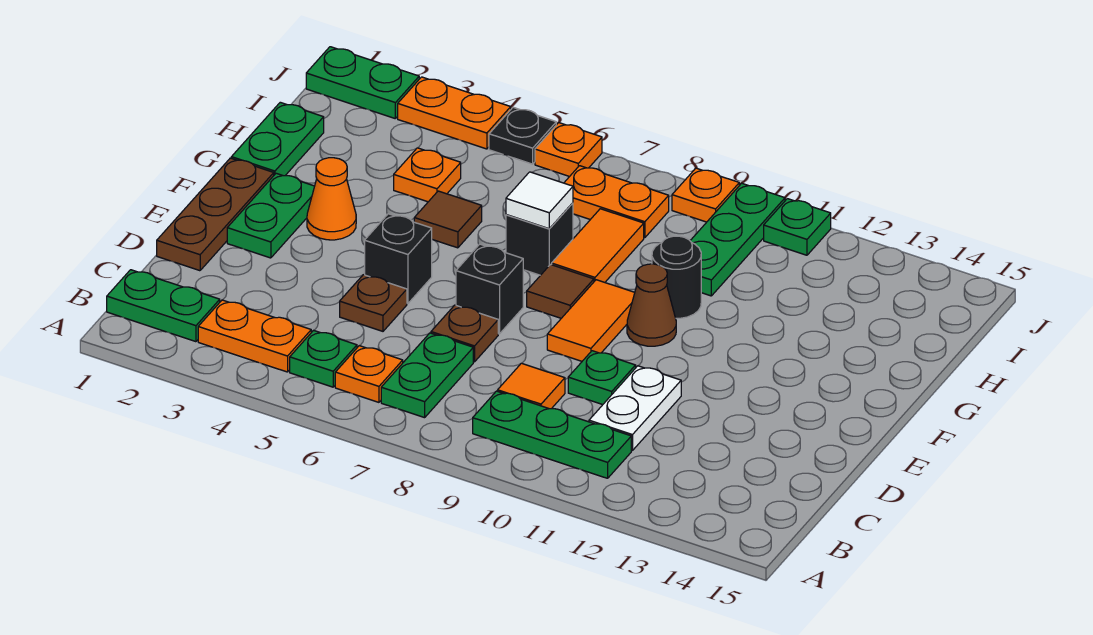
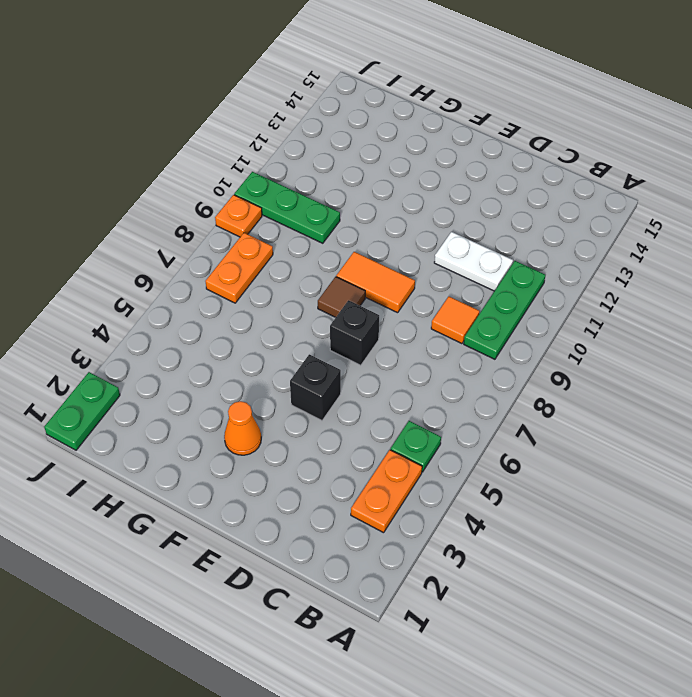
none -> green 1x2 plate [107,270,220,342]
none -> orange 1x1 plate [335,346,403,402]
none -> green 1x2 plate [381,333,473,418]
none -> brown 1x3 plate [157,158,274,271]

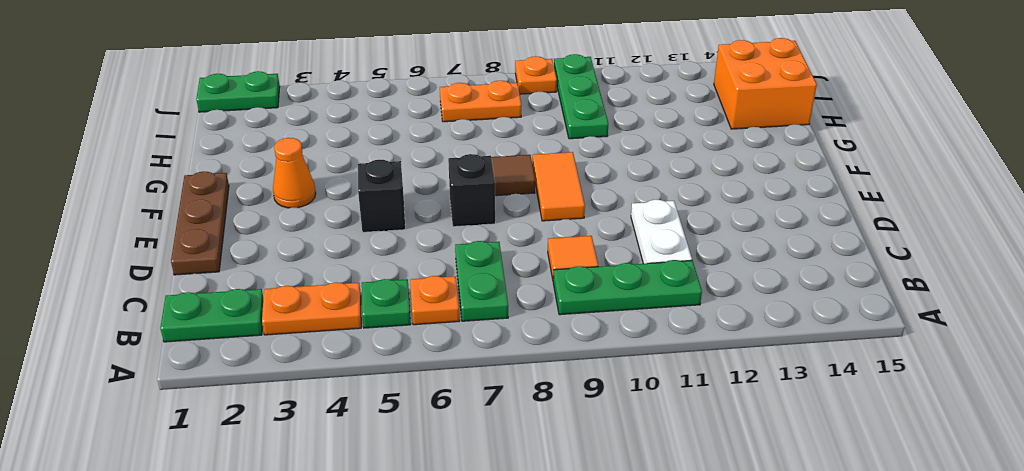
orange 2x2 brick [714,38,817,129] -> none
none -> brown 1x1 plate [340,275,407,331]
none -> brown 1x1 plate [431,305,498,362]
none -> green 1x1 plate [568,351,636,405]
none -> green 1x2 plate [227,173,315,258]

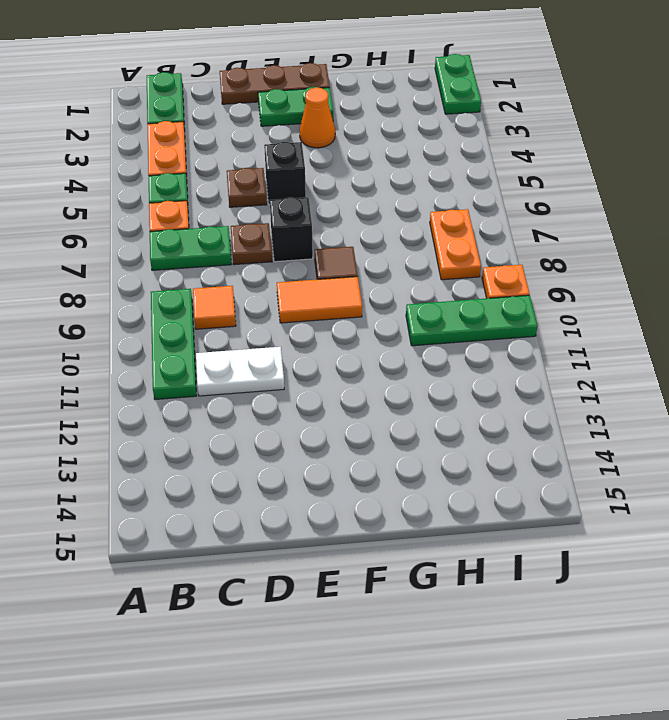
none -> green 1x1 plate [568,351,636,405]
none -> brown 1x1 cone [627,264,676,346]
none -> green 1x2 plate [231,102,324,176]
none -> brown 1x1 tile [414,191,482,248]

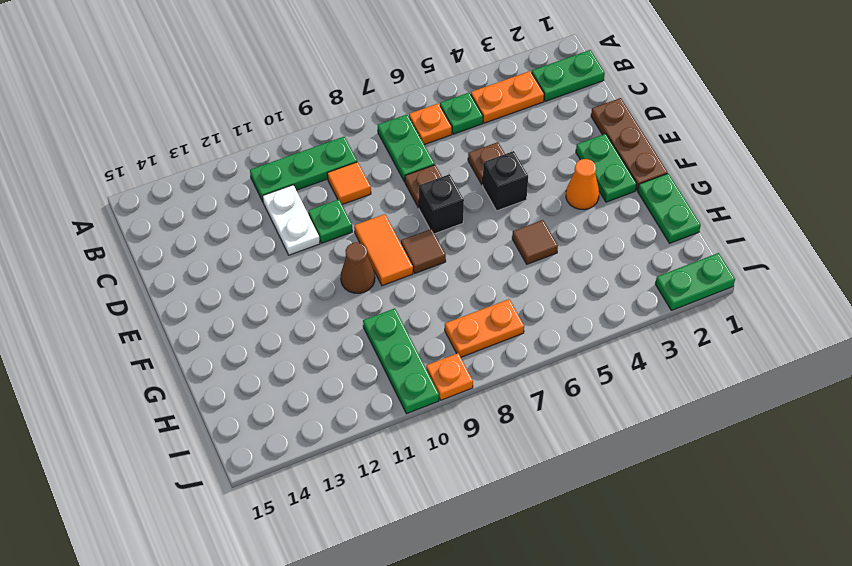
none -> black 1x1 brick [506,203,573,275]
none -> orange 1x2 tile [552,209,644,282]
none -> black 1x1 round brick [652,236,701,318]
none -> orange 1x1 plate [394,148,461,202]

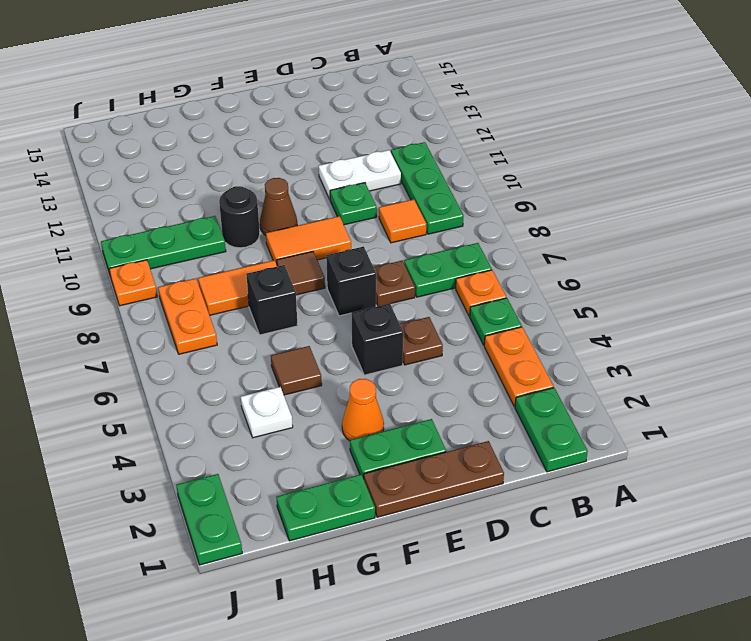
white 1x1 plate [241,387,293,438] -> orange 1x1 plate [394,148,461,202]
none -> orange 1x2 plate [398,77,511,149]
none -> black 1x1 plate [489,107,556,164]
none -> orange 1x1 plate [535,123,602,177]
none -> green 1x1 plate [764,199,831,255]

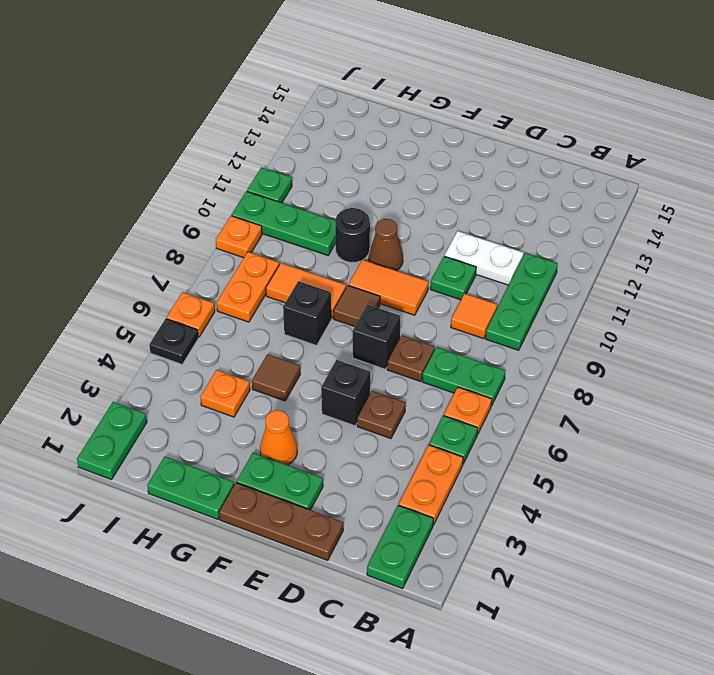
none -> orange 1x2 plate [398,77,511,149]
none -> white 1x1 tile [506,172,573,229]

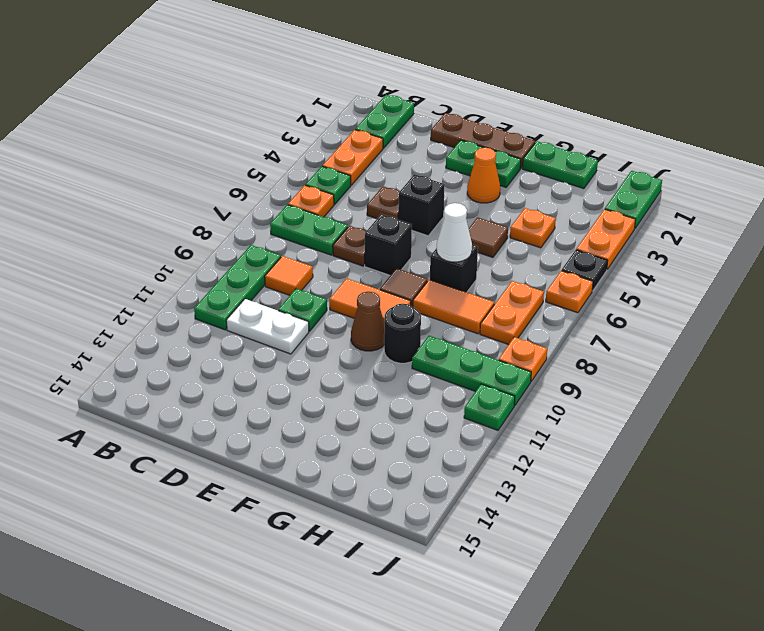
white 1x1 cone [437,203,472,262] -> white 1x1 tile [506,172,573,229]

